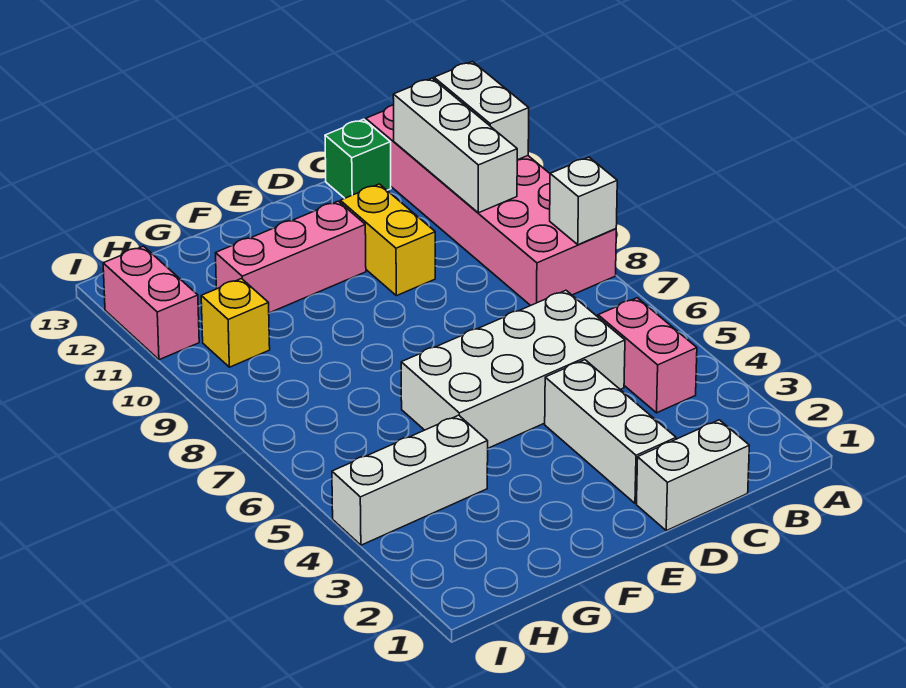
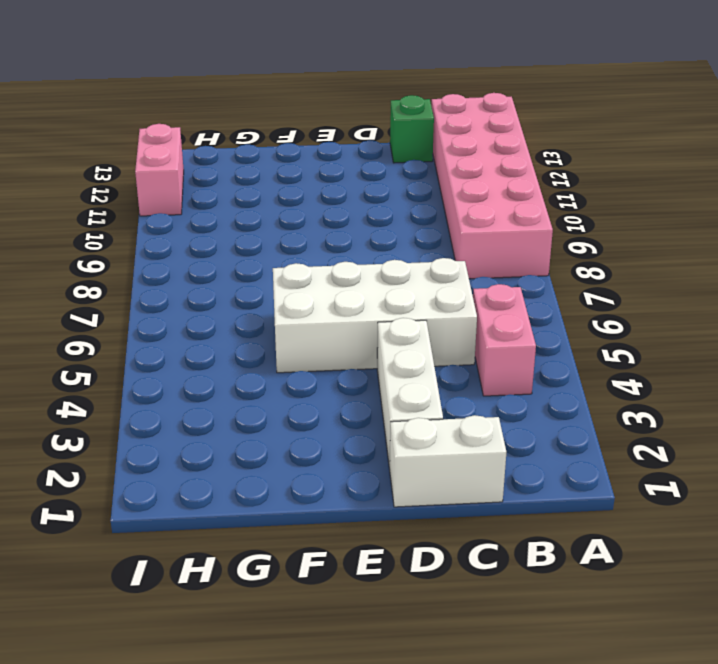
none -> yellow 1x2 brick [340,184,435,296]
none -> pink 1x3 brick [216,201,366,313]
none -> white 1x3 brick [332,415,488,545]

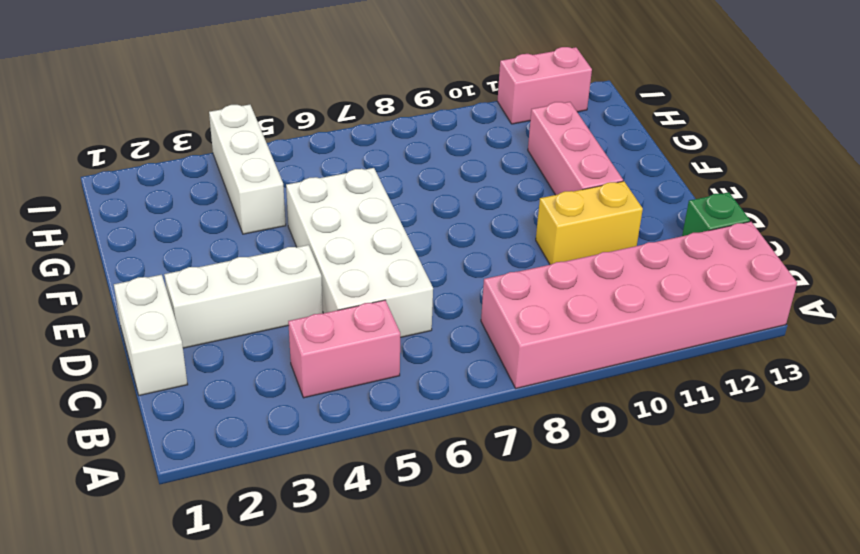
none -> yellow 1x1 brick [201,279,270,367]
none -> white 1x1 brick [550,157,617,245]
none -> white 1x2 brick [434,62,529,160]

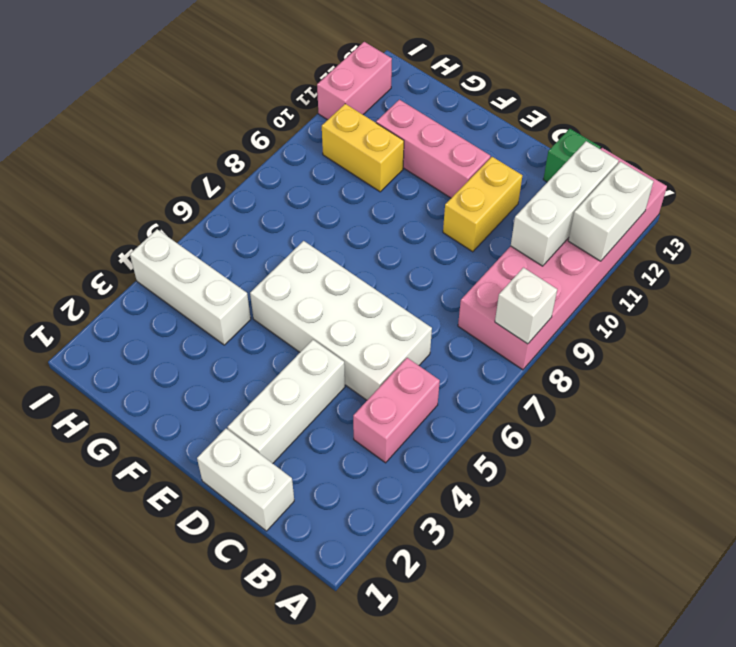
yellow 1x2 brick [322,104,404,192] -> yellow 1x1 brick [201,279,270,367]

